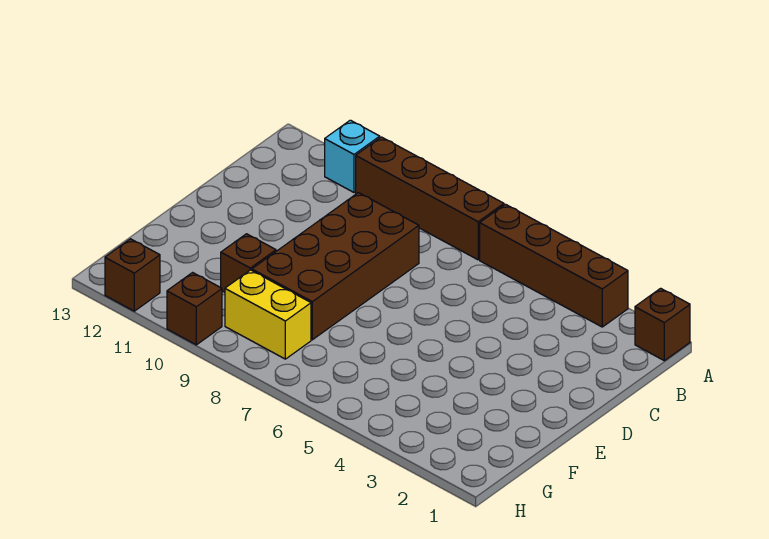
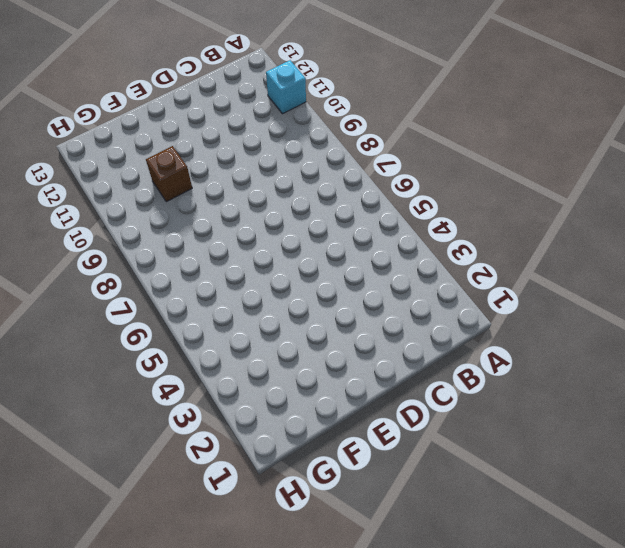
none -> brown 1x1 brick [635,288,690,361]
none -> brown 1x4 brick [480,204,628,327]

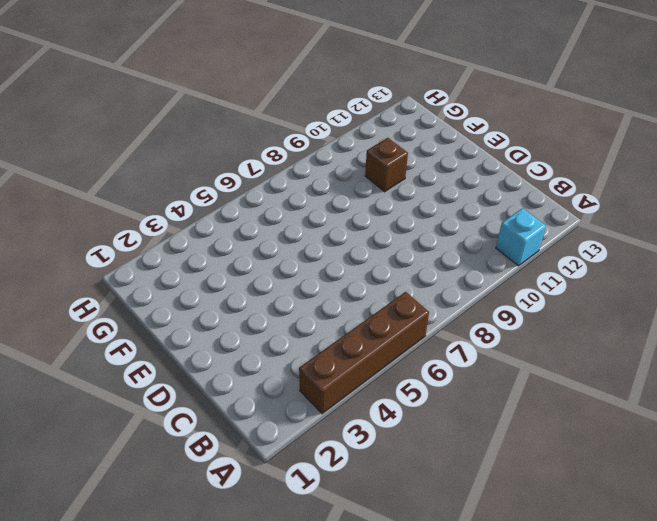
none -> brown 1x1 brick [635,288,690,361]
none -> brown 1x4 brick [356,137,504,260]

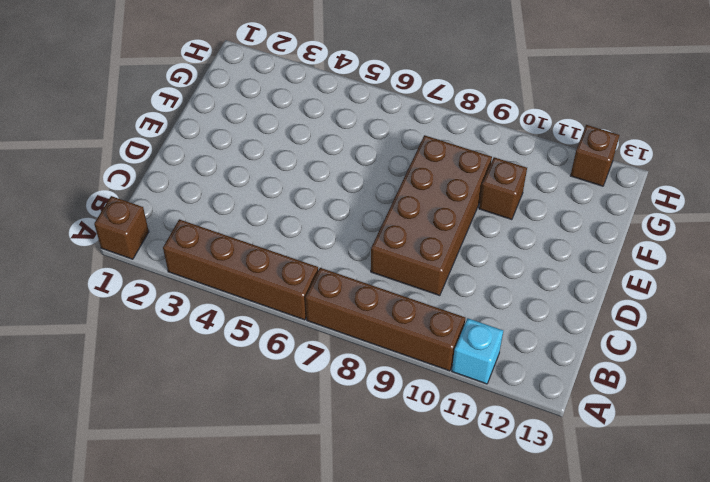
none -> yellow 1x2 brick [225,270,311,359]
none -> brown 1x1 brick [167,273,222,345]

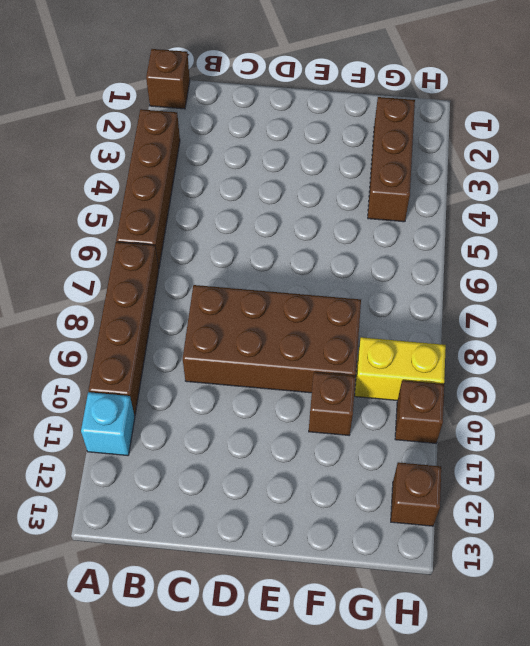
brown 1x3 brick [368,97,415,222] -> none
yellow 1x2 brick [355,337,446,400] -> yellow 1x2 brick turned to [225,270,311,359]

